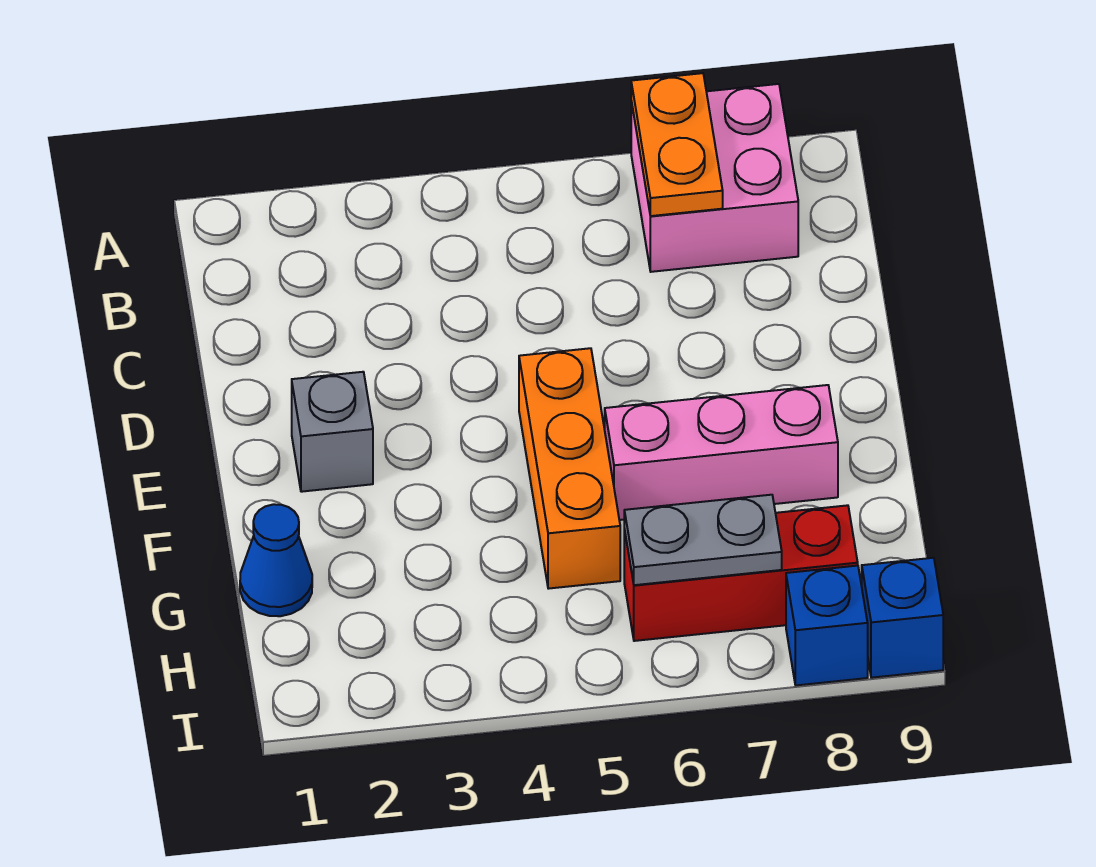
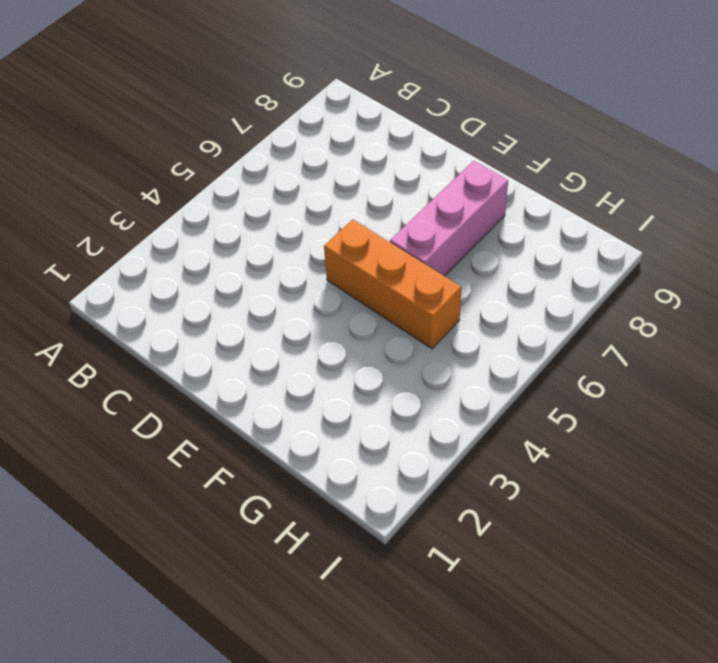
none -> pink 2x2 brick [631,84,798,272]
none -> grey 1x1 brick [292,372,373,492]

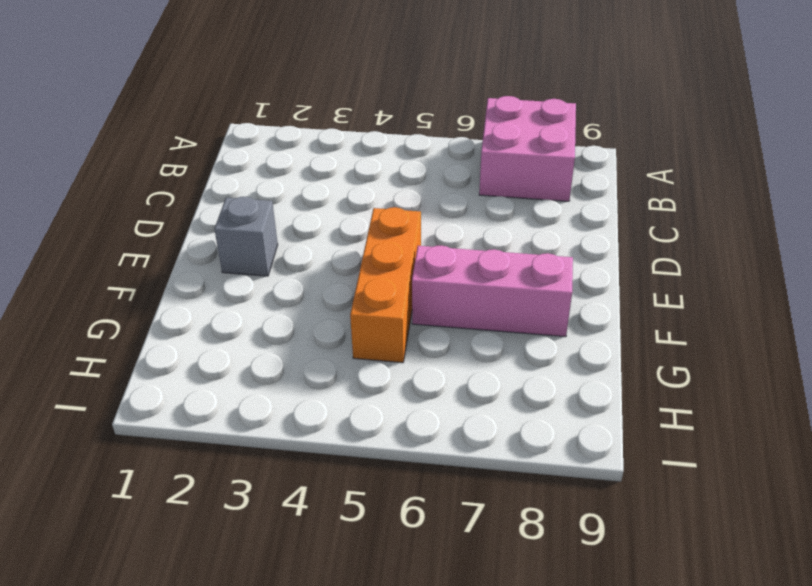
none -> blue 1x1 cone [240,504,312,616]
none -> red 1x3 brick [624,505,858,641]

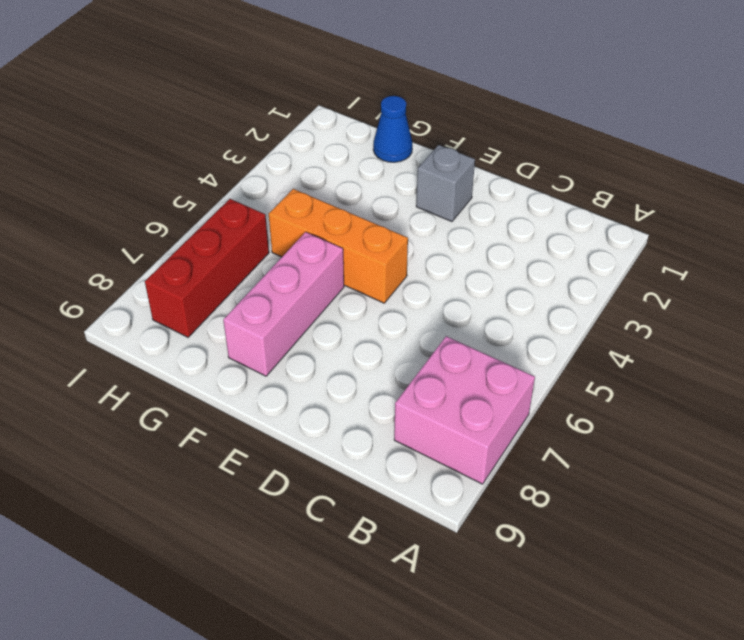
none -> blue 1x1 brick [786,566,868,685]
none -> blue 1x1 brick [862,558,943,678]

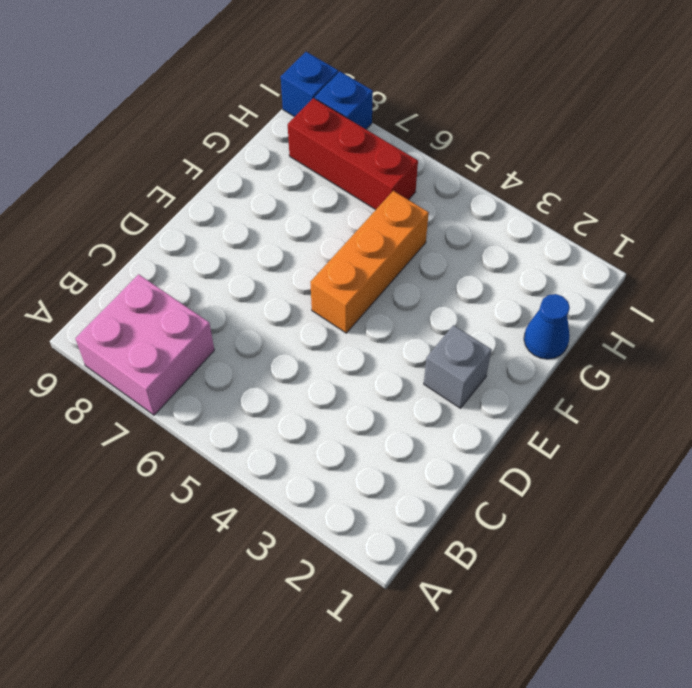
none -> pink 1x3 brick [605,385,838,520]
none -> orange 1x2 plate [631,73,723,216]

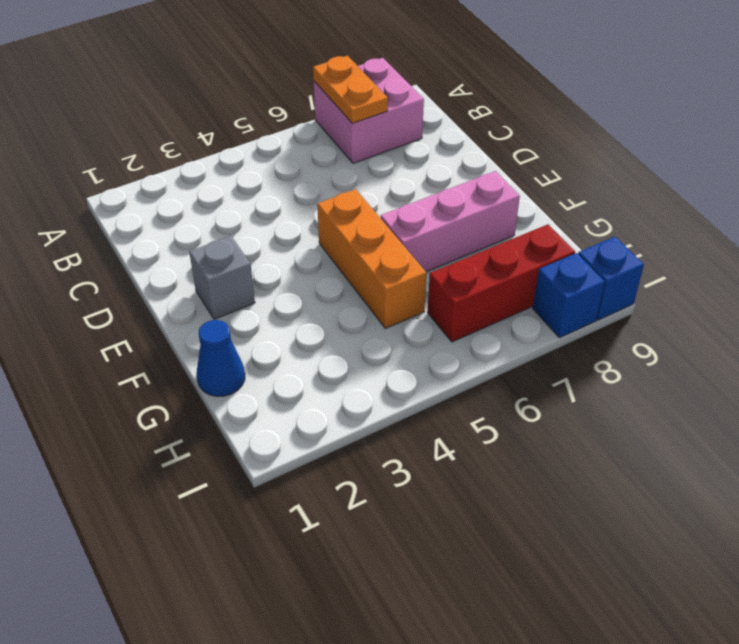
none -> grey 1x2 plate [624,495,782,585]

